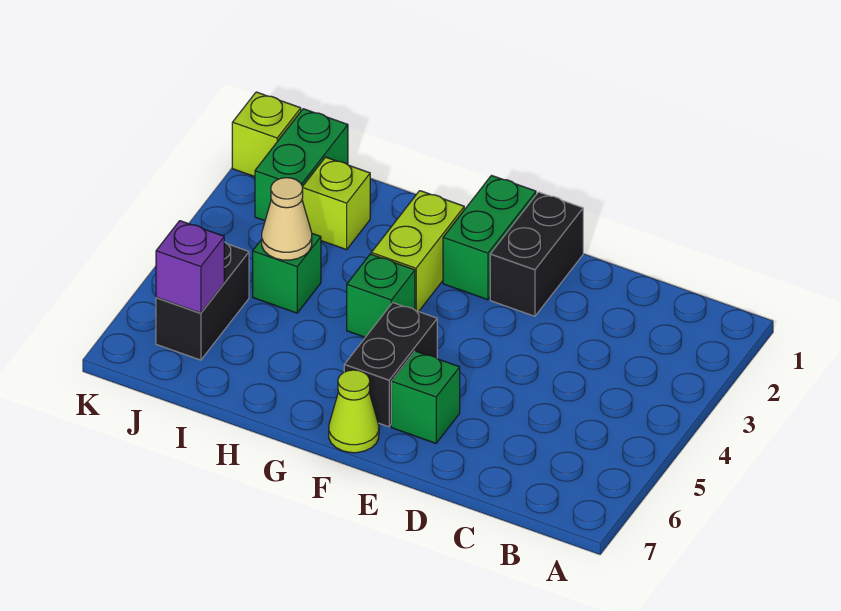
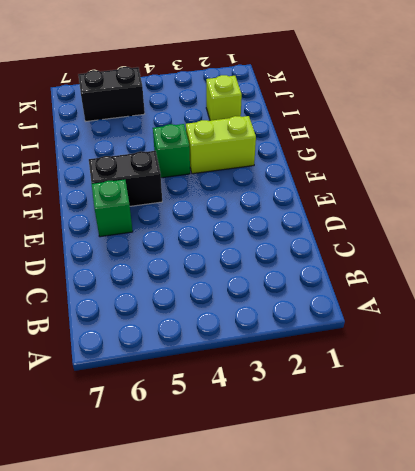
none -> black 1x2 brick [490,192,583,316]
none -> green 1x2 brick [443,175,536,300]
none -> lime 1x1 cone [329,370,379,453]

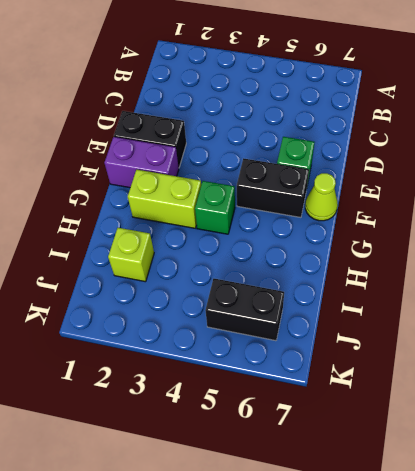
purple 1x2 brick [104,137,179,188] -> green 1x2 brick [443,175,536,300]
none -> green 1x1 brick [253,234,321,313]
none -> green 1x2 brick [255,109,348,221]
none -> lime 1x1 brick [232,92,301,177]

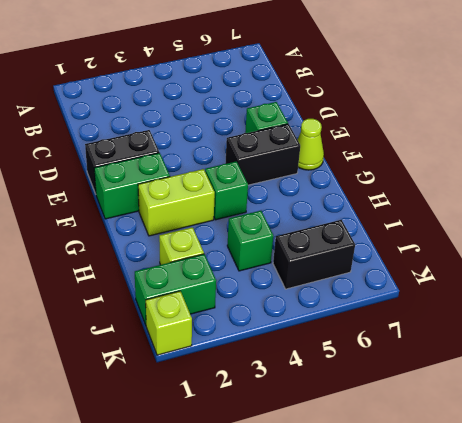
none -> tan 1x1 cone [262,178,312,260]
none -> purple 1x1 brick [156,221,224,313]

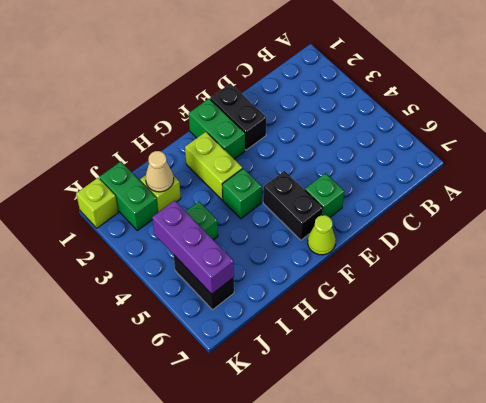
tan 1x1 cone [146,151,174,192] -> tan 1x1 cone moved to [262,178,312,260]
purple 1x3 brick [152,201,234,294] -> purple 1x1 brick [156,221,224,313]

